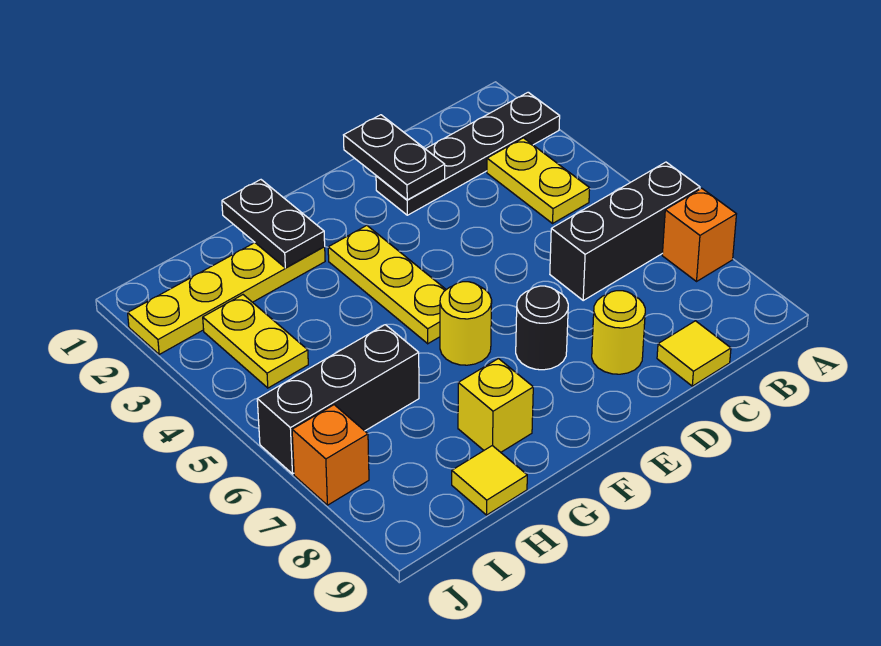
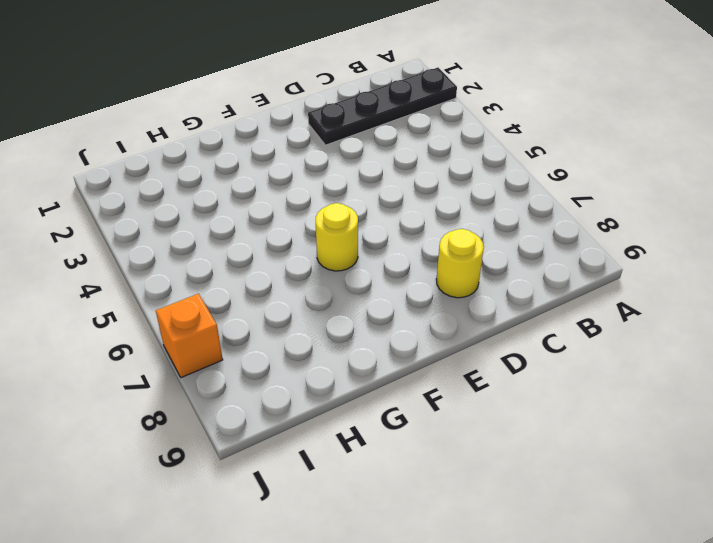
none -> black 1x3 brick [550,162,700,300]
none -> orange 1x1 brick [662,188,736,281]
none -> yellow 1x2 plate [487,138,590,223]

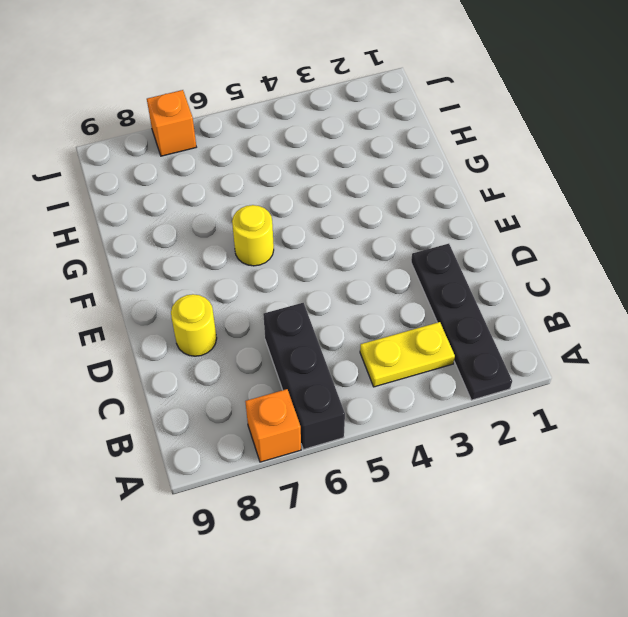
none -> yellow 1x1 tile [657,321,731,386]
none -> black 1x1 round brick [516,286,568,370]
none -> yellow 1x3 plate [328,225,446,344]

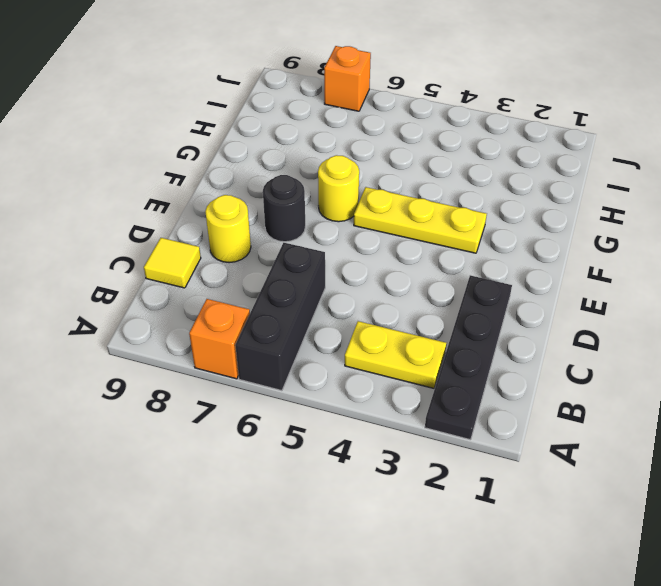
none -> yellow 1x4 plate [128,243,325,354]
none -> yellow 1x1 brick [458,359,533,452]
none -> black 1x3 brick [257,325,419,474]

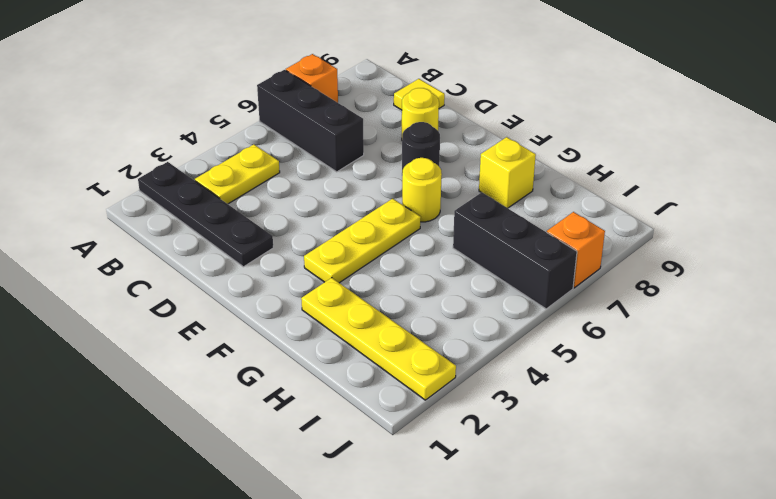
none -> yellow 1x1 tile [452,446,527,515]
none -> yellow 1x2 plate [203,295,308,388]
none -> black 1x2 plate [344,115,445,200]

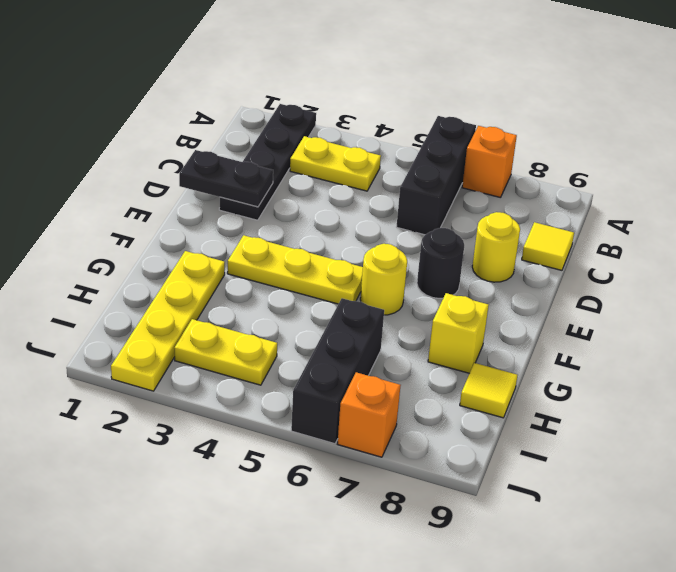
none -> black 1x2 plate [222,180,325,268]

